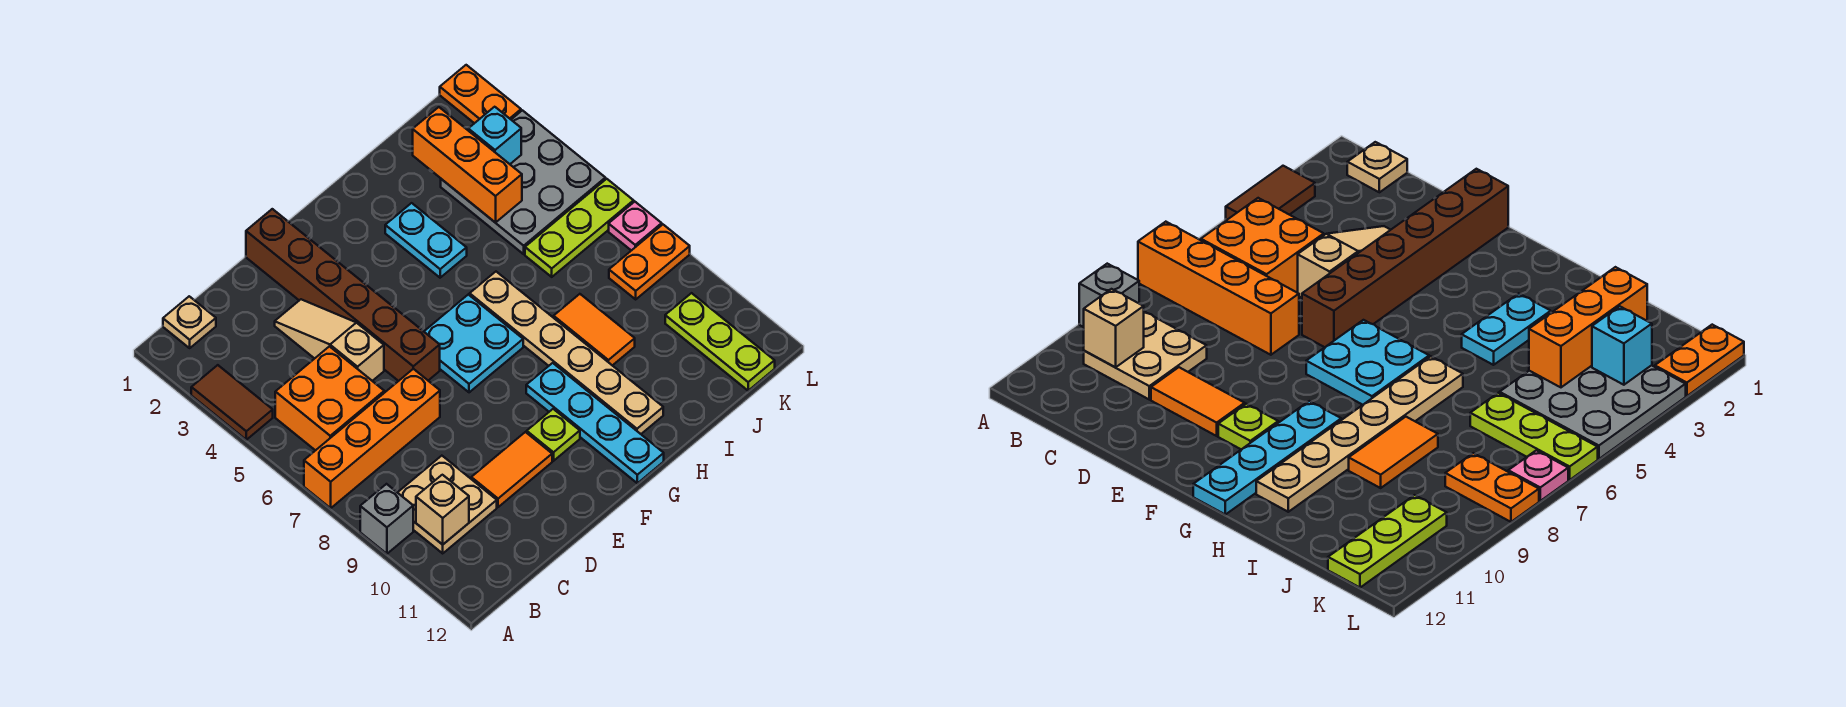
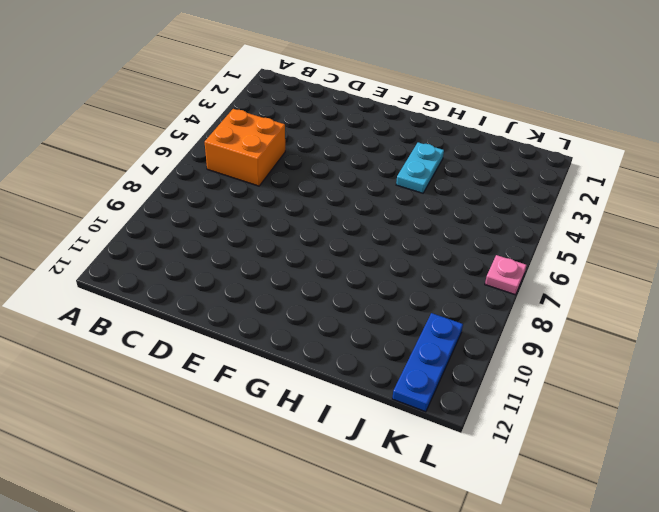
blue 1x3 plate [392,313,463,412] -> lime 1x3 plate [665,293,775,391]
none -> brown 1x2 tile [191,365,273,440]
none -> orange 1x4 brick [304,369,440,508]
none -> grey 1x1 brick [360,484,413,554]

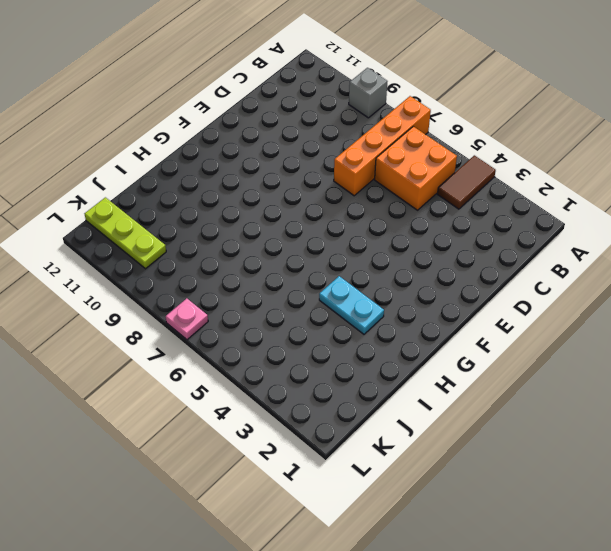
brown 1x2 tile [438,155,496,209] -> brown 1x2 tile turned to [191,365,273,440]
none -> tan 1x1 plate [163,296,216,348]
none -> tan 2x2 plate [398,456,497,553]
none -> tan 1x3 slope [275,299,384,381]

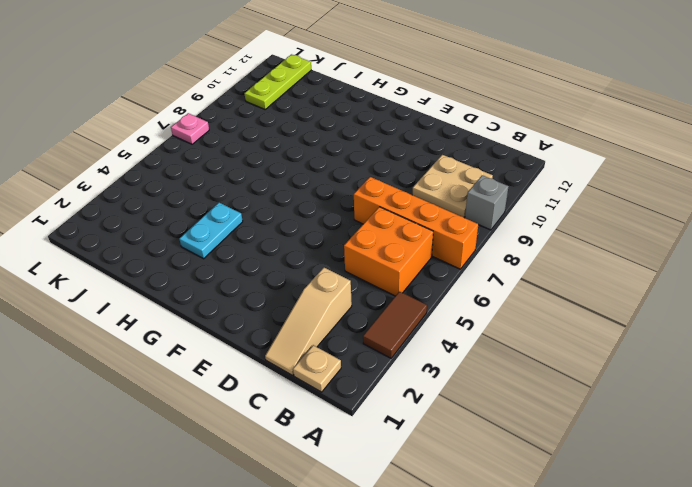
tan 1x3 slope [265,268,352,375] -> tan 1x3 slope moved to [275,299,384,381]
none -> orange 1x2 tile [471,432,552,507]
none -> brown 1x6 brick [246,209,440,381]
none -> cyan 2x2 plate [424,295,523,392]

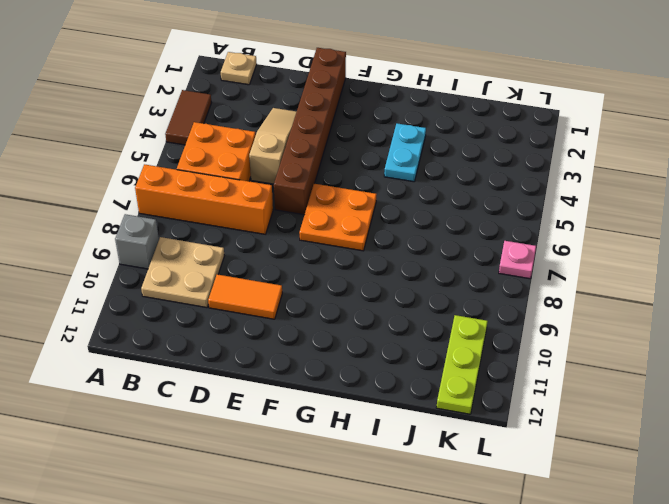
orange 2x2 plate [299,184,377,251] -> cyan 2x2 plate [424,295,523,392]
none -> lime 1x1 plate [527,409,580,461]
none -> cyan 1x4 plate [526,363,664,483]
none -> tan 1x6 plate [470,272,663,434]

